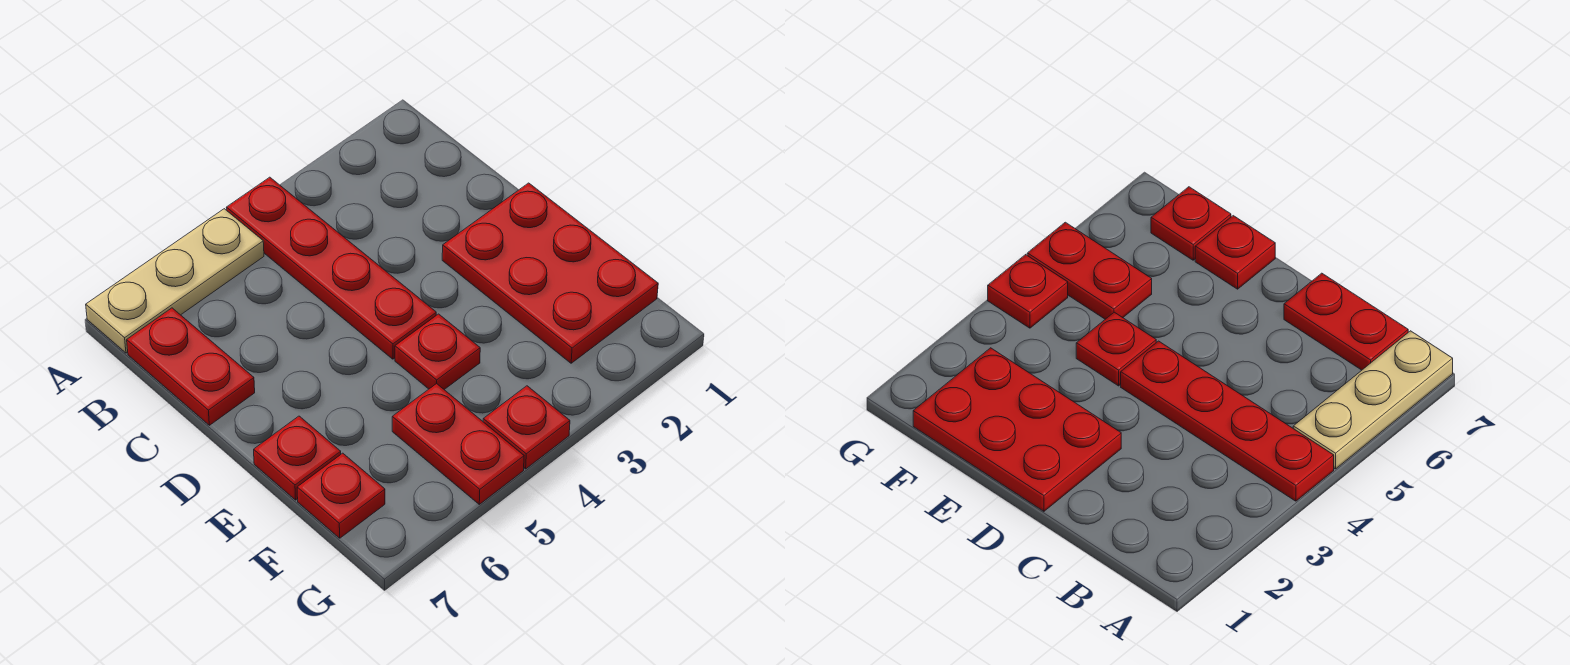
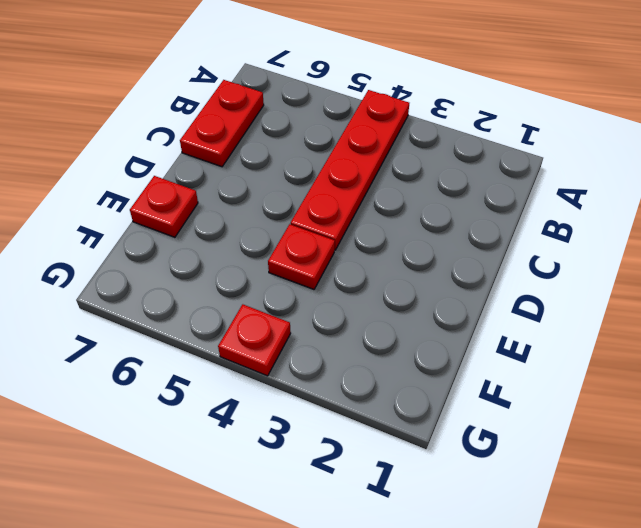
none -> tan 1x3 plate [86,209,264,353]
none -> red 2x3 plate [442,183,658,363]

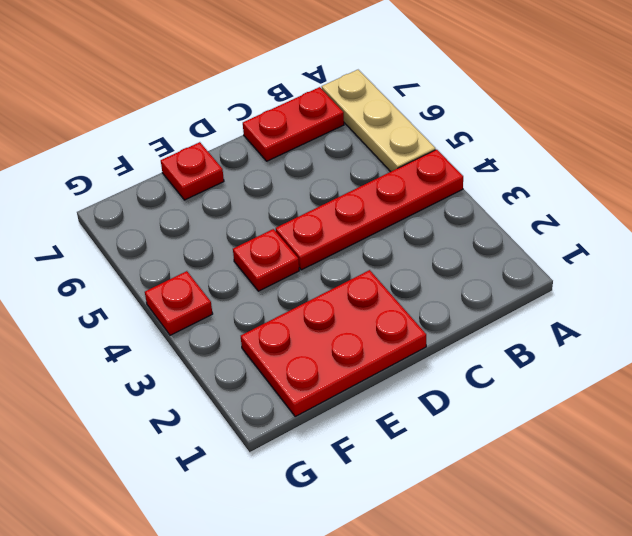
none -> red 1x2 plate [392,384,524,504]
none -> red 1x1 plate [297,453,385,538]

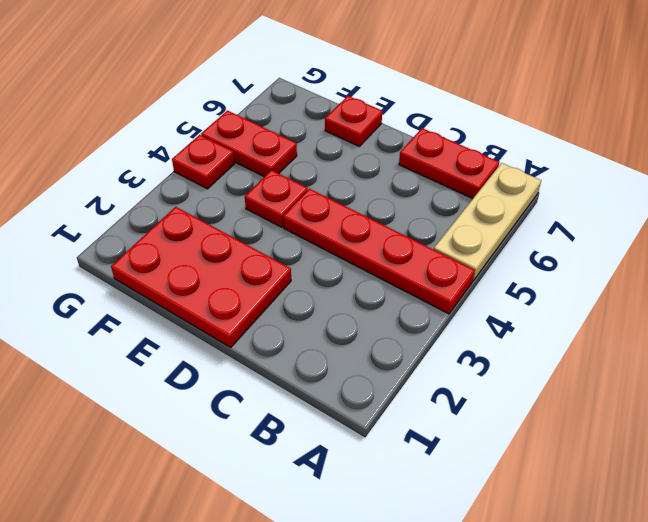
none -> red 1x1 plate [297,453,385,538]

